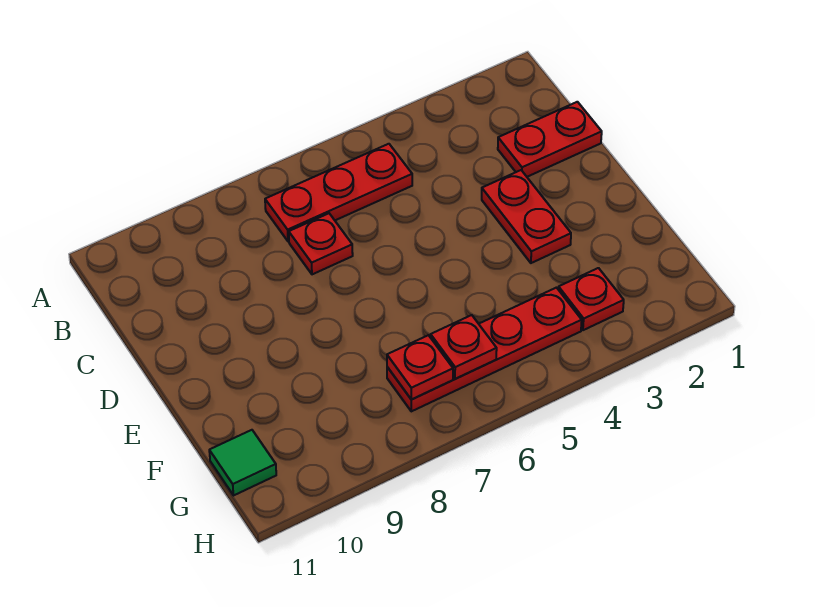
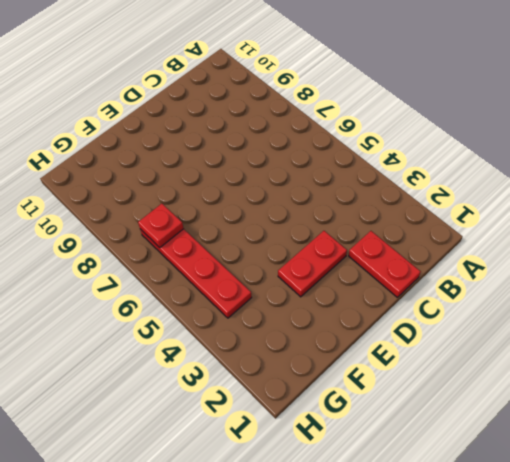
none -> red 1x3 plate [265,144,412,241]
none -> red 1x1 plate [289,213,353,274]

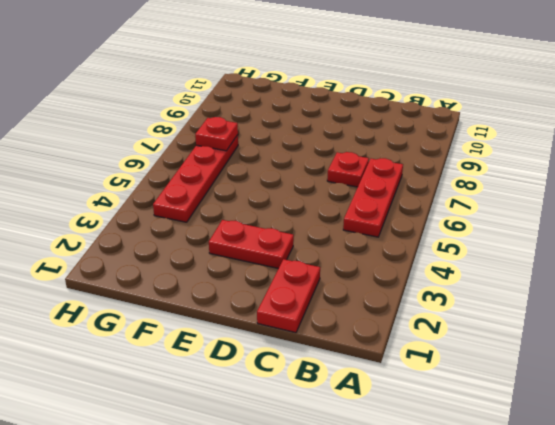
none -> red 1x1 plate [558,268,624,330]
none -> green 1x1 tile [209,430,276,496]

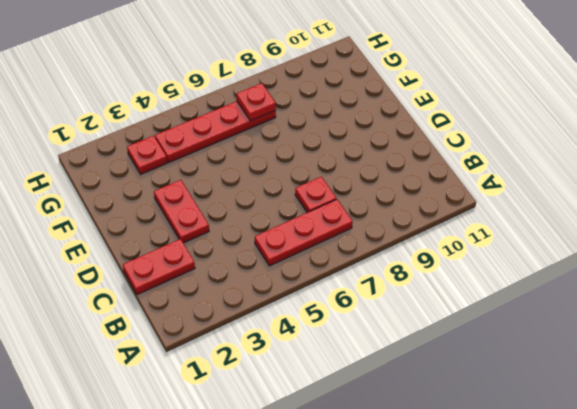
none -> green 1x1 tile [209,430,276,496]
none -> red 1x1 plate [431,315,497,379]

